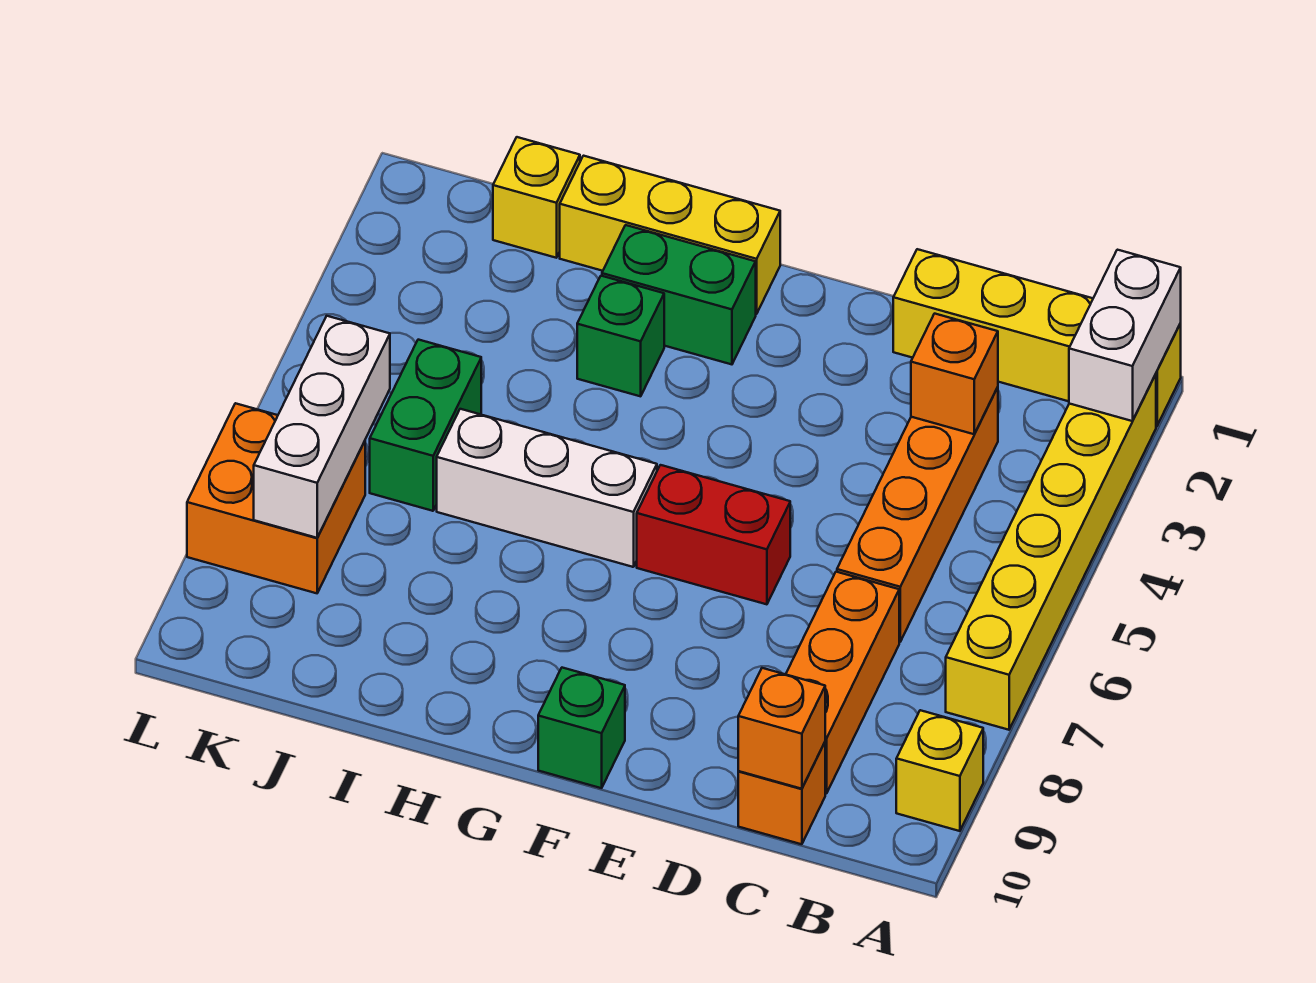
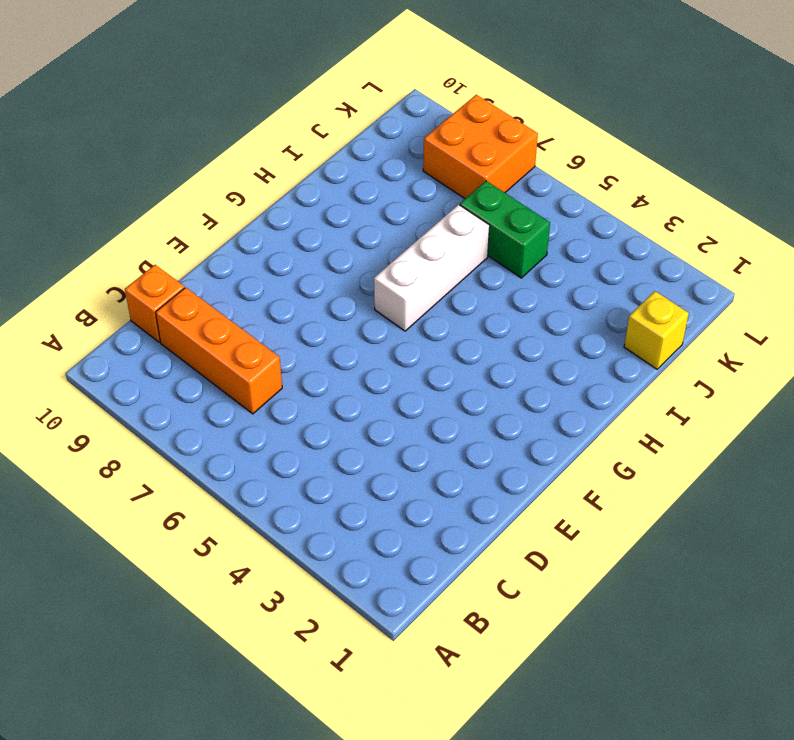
none -> yellow 1x4 brick [893,249,1181,426]
none -> yellow 1x6 brick [946,374,1156,730]
none -> yellow 1x1 brick [896,710,983,831]

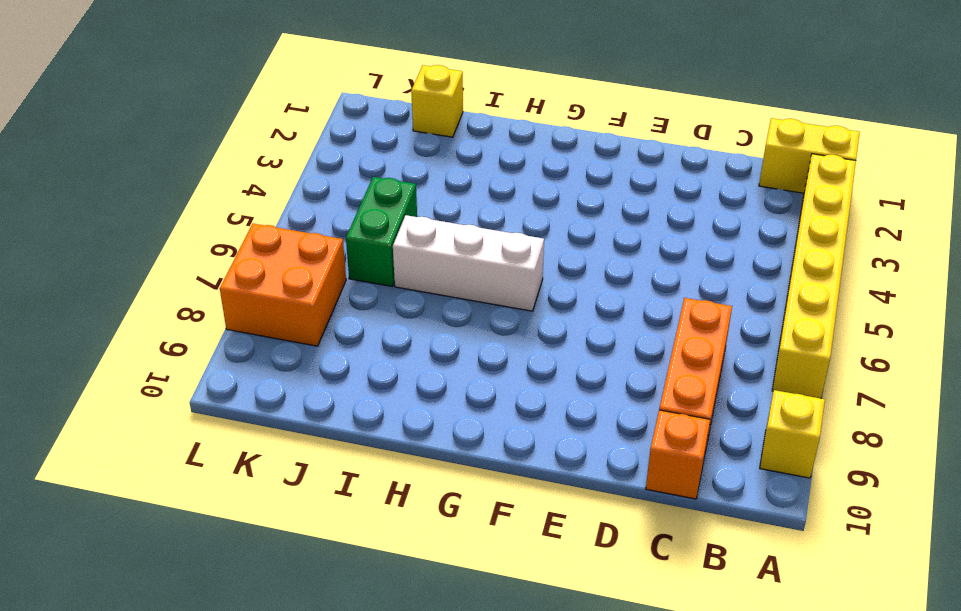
yellow 1x2 brick [759,118,860,193] -> yellow 1x4 brick [893,249,1181,426]
none -> orange 1x4 brick [837,387,998,642]
none -> red 1x2 brick [637,465,790,604]
none -> green 1x1 brick [538,668,625,788]

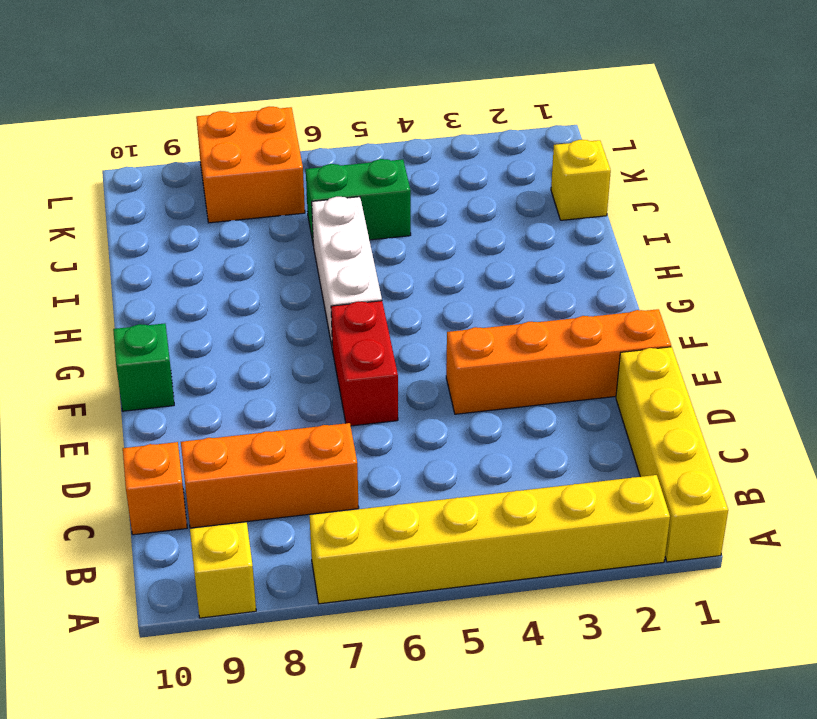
orange 1x4 brick [446,309,671,414] -> orange 1x4 brick moved to [837,387,998,642]
none -> yellow 1x3 brick [560,156,780,314]
none -> green 1x2 brick [602,225,756,364]
none -> green 1x1 brick [577,276,664,396]

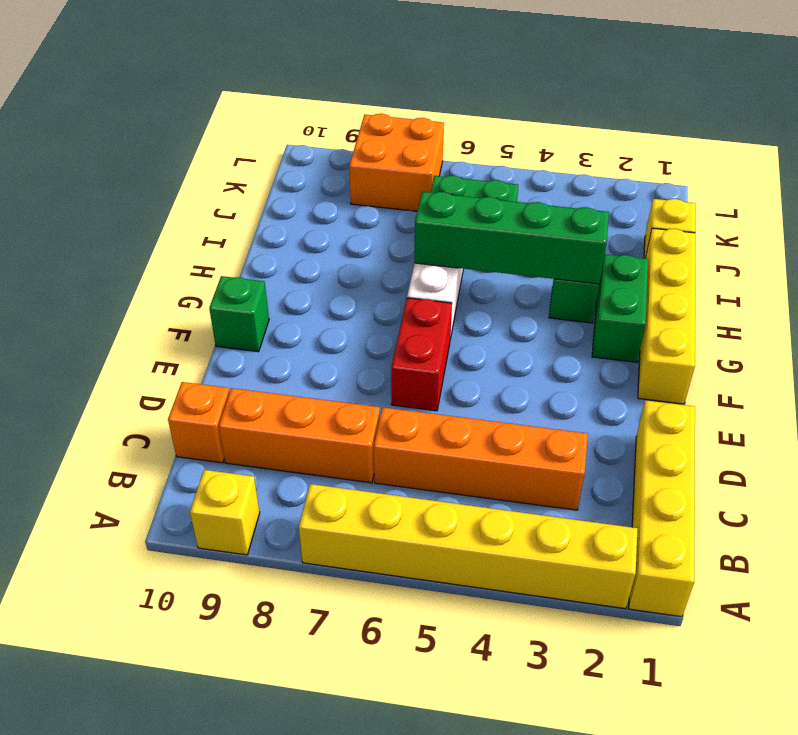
yellow 1x4 brick [638,228,695,404] -> yellow 1x3 brick [560,156,780,314]
green 1x4 brick [414,192,609,284] -> none
none -> white 1x2 brick [1069,250,1181,421]
none -> orange 1x1 brick [911,314,998,434]
none -> orange 1x1 brick [738,668,825,789]

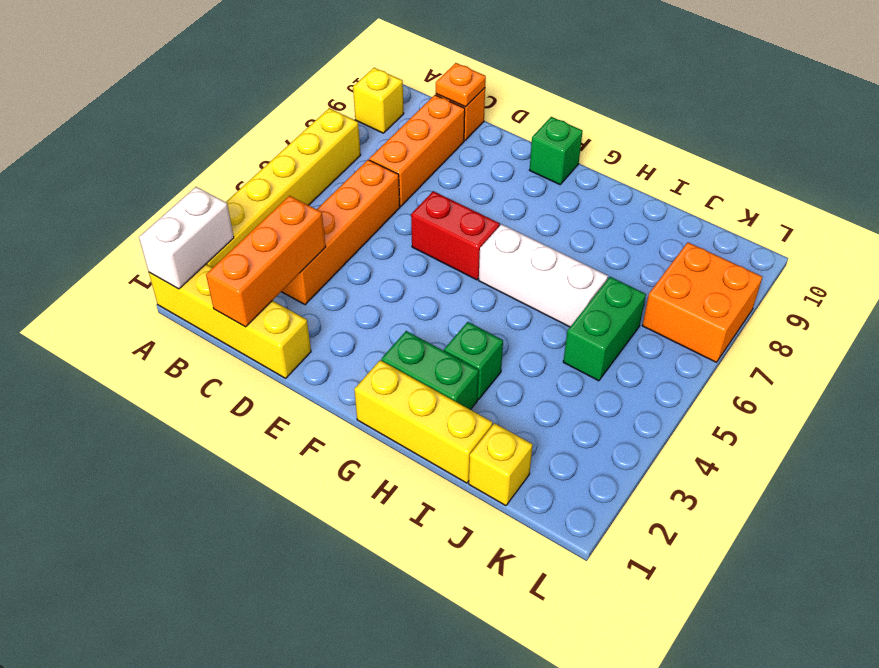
orange 1x3 brick [206,196,326,327] -> orange 1x1 brick [911,314,998,434]
orange 1x1 plate [436,63,486,107] -> orange 1x1 brick [738,668,825,789]
none -> white 1x3 brick [254,316,390,538]

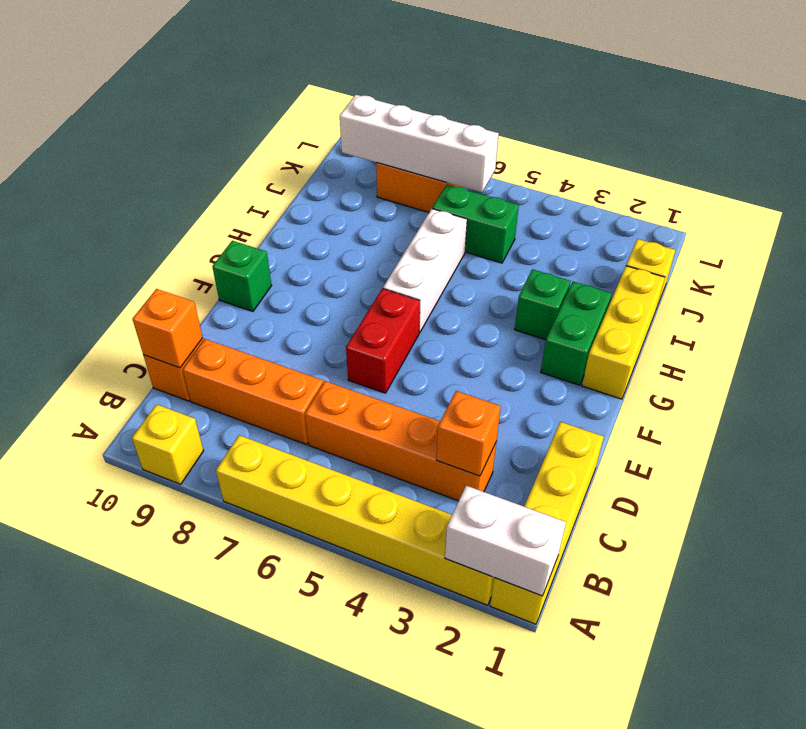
white 1x4 brick [340,95,499,192] -> white 1x3 brick [254,316,390,538]

